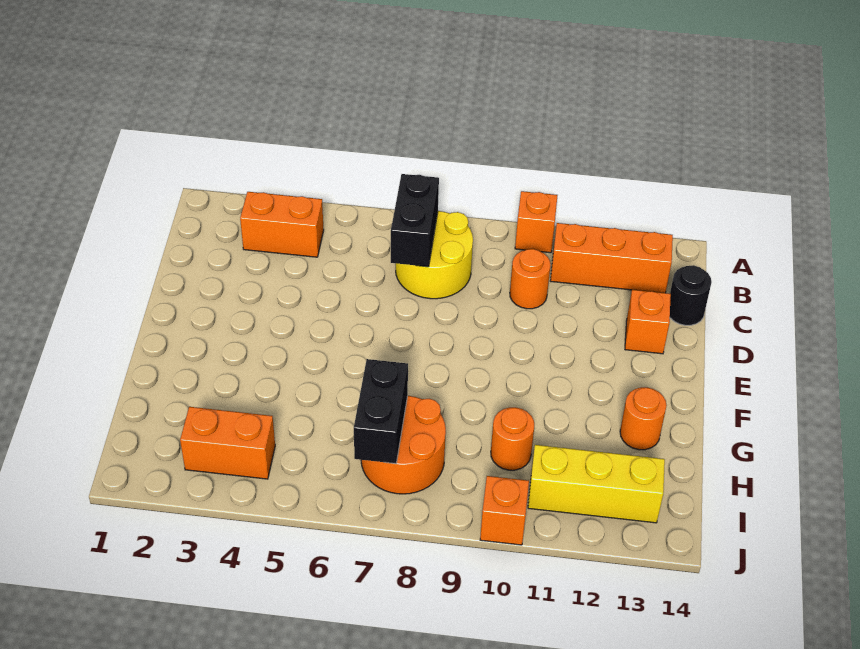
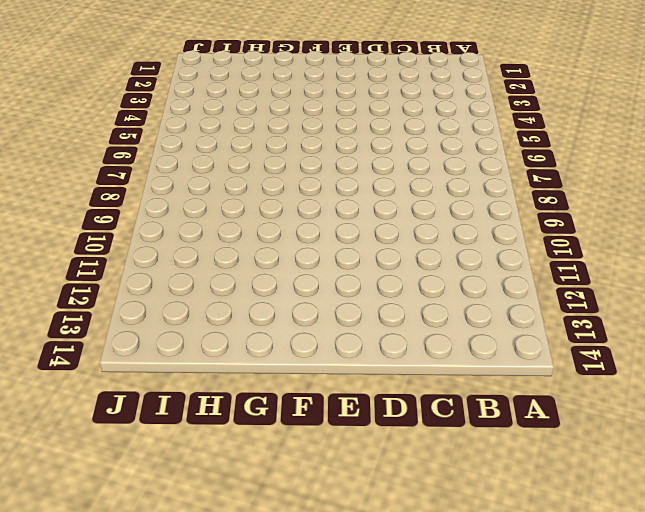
none -> orange 1x1 brick [515,191,558,253]
none -> orange 1x2 brick [240,192,324,257]
none -> yellow 2x2 round brick [396,211,473,299]

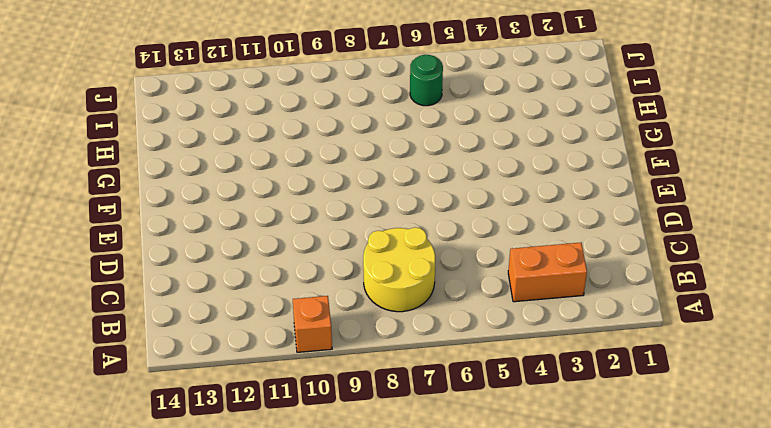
green 1x1 round brick [410,55,443,106] -> none
none -> orange 1x3 brick [550,223,673,293]
none -> orange 1x1 round brick [510,249,551,309]
none -> black 1x1 round brick [670,265,712,325]

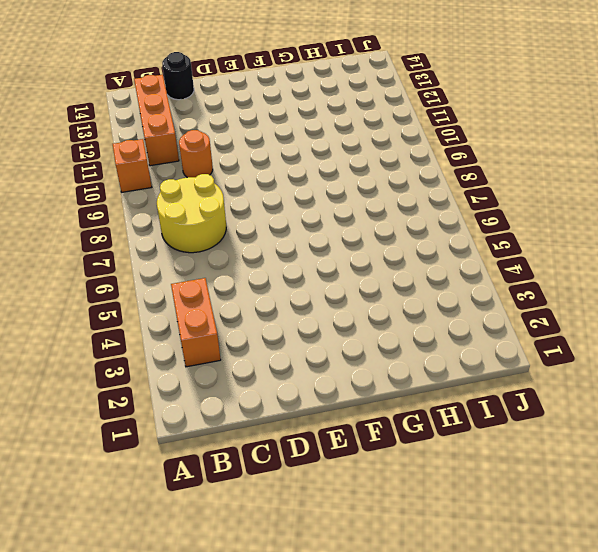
none -> orange 1x1 brick [625,290,671,354]
none -> orange 1x1 round brick [620,387,667,450]
none -> orange 2x2 round brick [361,396,446,494]

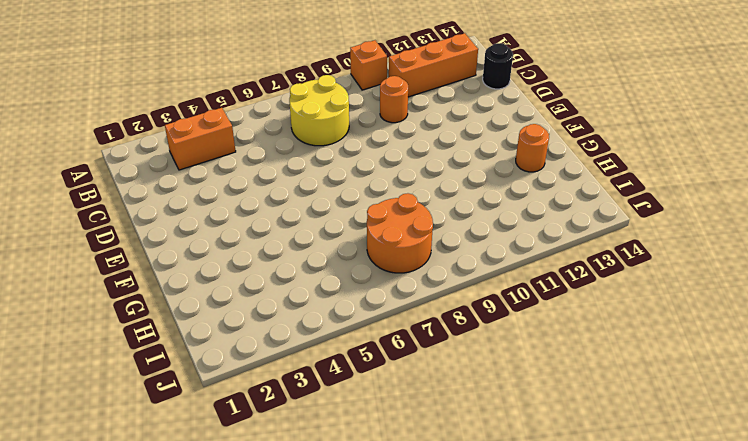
none -> orange 1x1 brick [625,290,671,354]
none -> orange 1x1 round brick [491,407,534,470]
none -> orange 1x2 brick [180,407,275,479]

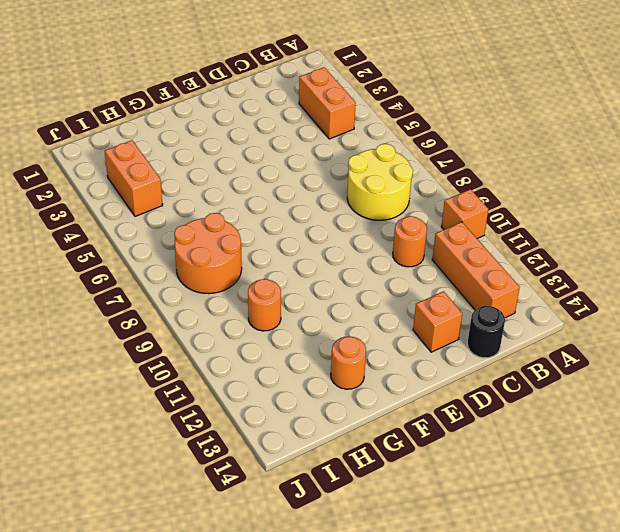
none -> yellow 1x3 brick [528,445,665,523]
none -> orange 1x1 brick [480,476,529,545]
none -> black 1x2 brick [391,174,439,267]

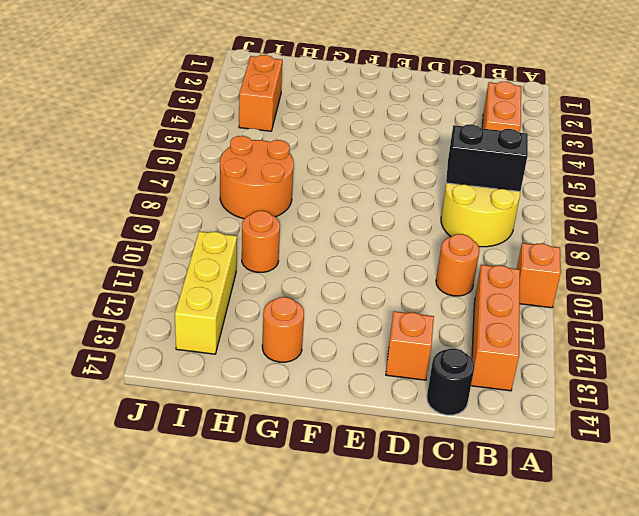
none -> orange 1x1 brick [480,476,529,545]
none -> black 1x2 brick [354,359,408,464]

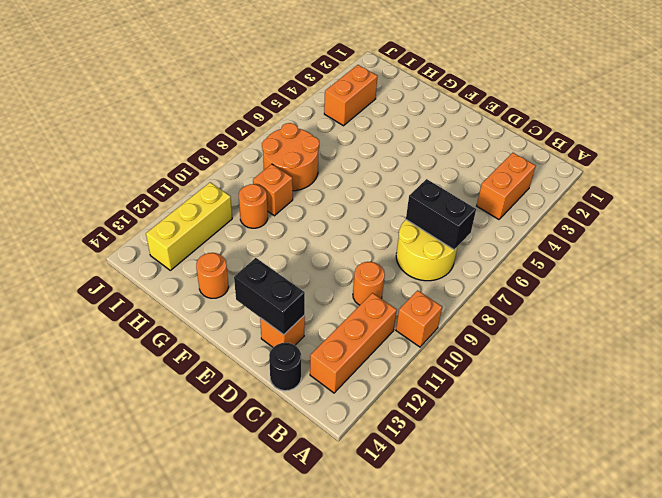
black 1x2 brick [234,258,305,335] -> black 1x2 brick moved to [354,359,408,464]
orange 1x1 brick [253,164,293,216] -> orange 1x1 brick moved to [480,476,529,545]

